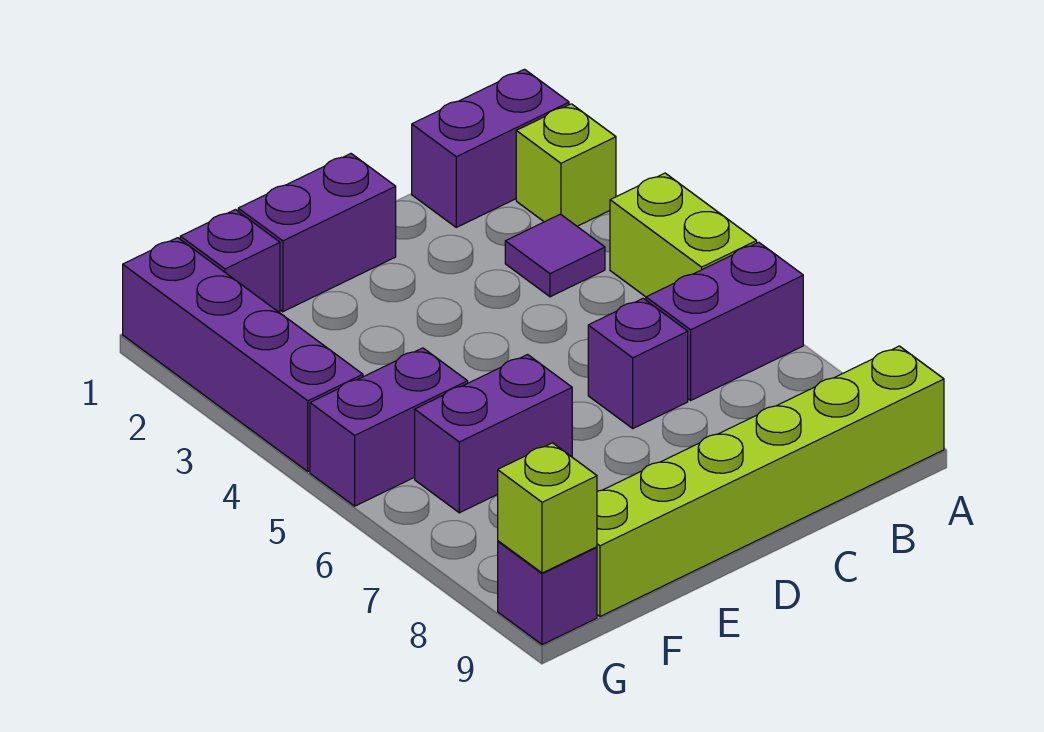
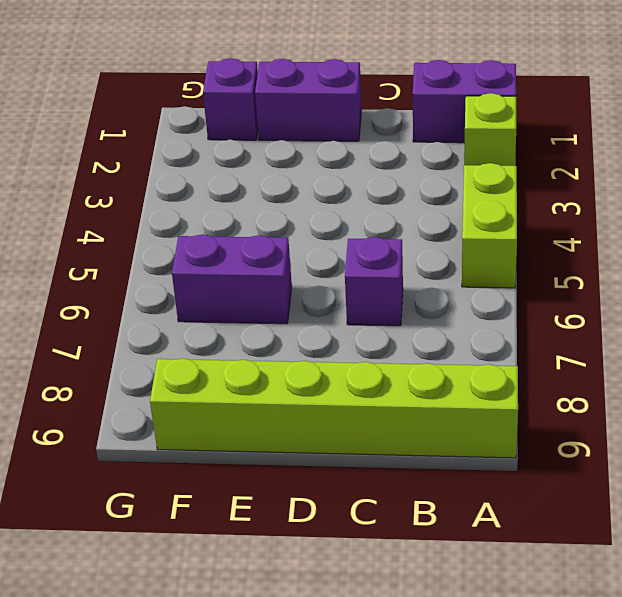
none -> purple 1x2 brick [646,242,803,400]
none -> purple 1x1 tile [505,214,605,297]
none -> purple 1x2 brick [310,348,468,506]

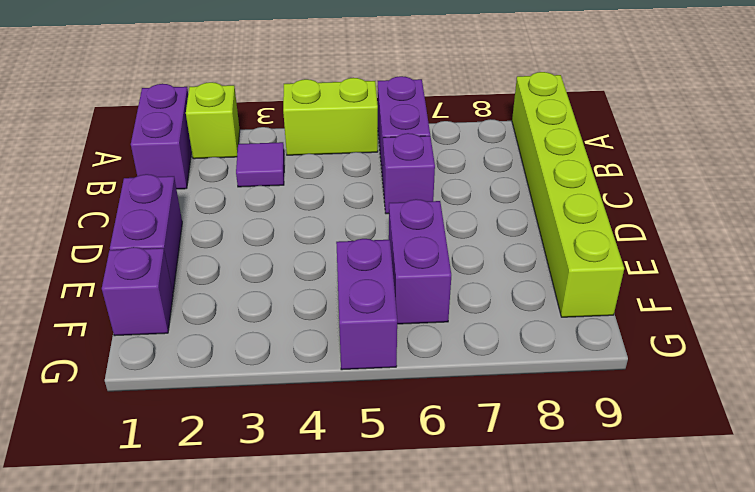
none -> purple 1x4 brick [123,238,363,471]
none -> purple 1x1 brick [498,541,597,645]
none -> lime 1x1 brick [498,443,597,573]

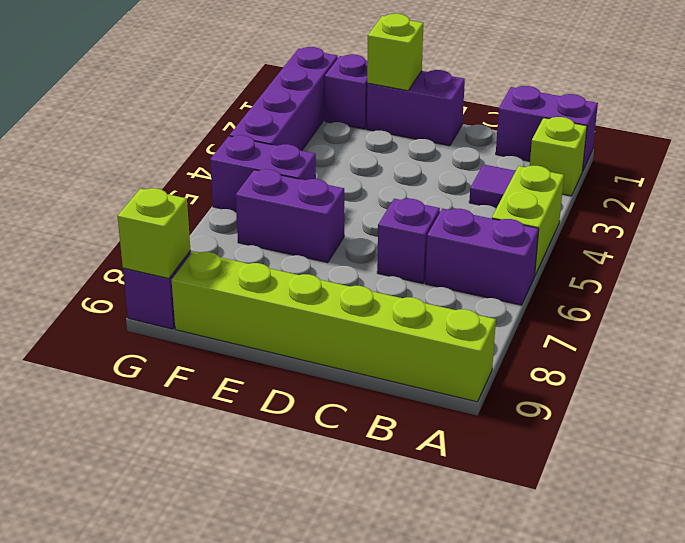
lime 1x1 brick [367,14,423,91] -> none

